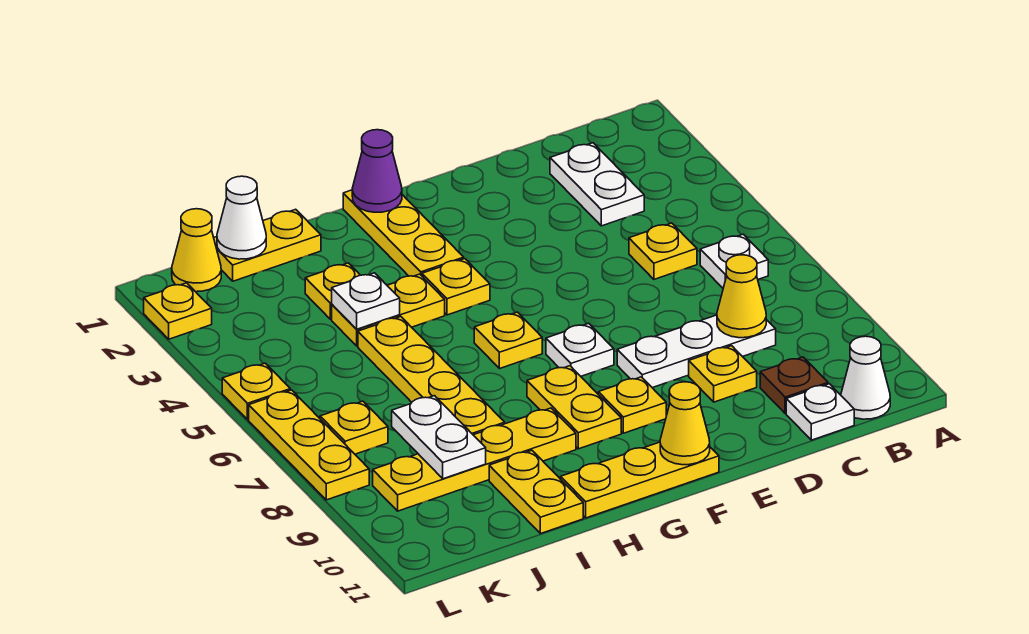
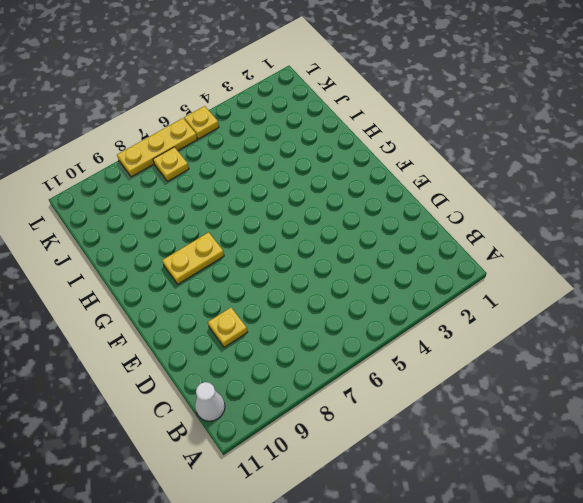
none -> white 1x1 plate [700,234,768,288]
none -> white 1x2 plate [550,143,644,226]
none -> yellow 1x1 plate [629,223,697,279]
none -> white 1x3 plate [617,315,776,388]

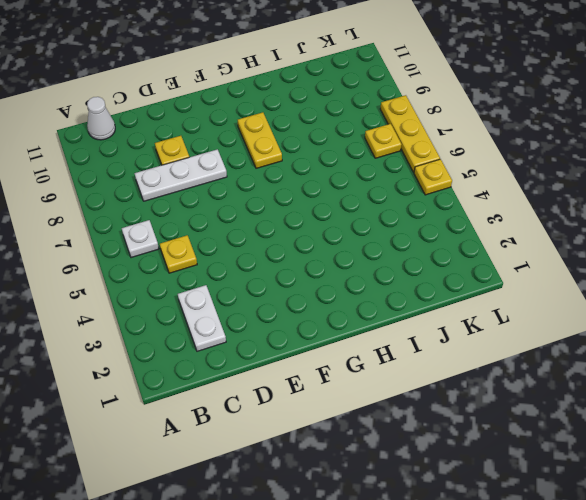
none -> brown 1x1 plate [760,357,828,413]
none -> white 1x1 plate [786,384,854,440]
none -> white 1x1 plate [546,323,614,376]
none -> yellow 1x1 plate [598,377,666,433]

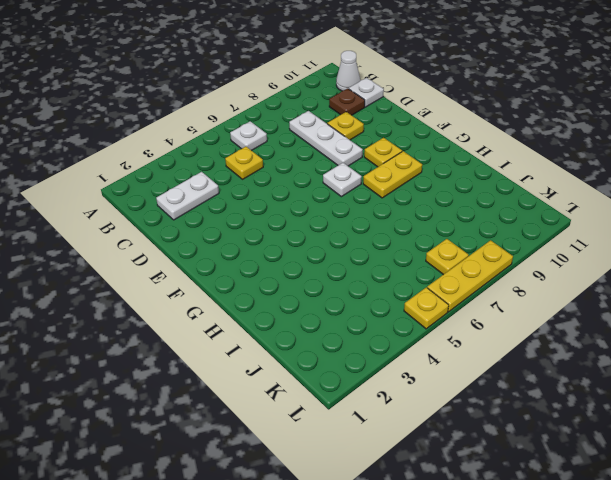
none -> yellow 1x3 plate [561,442,719,518]
none -> yellow 1x3 plate [343,190,464,276]
none -> yellow 1x1 plate [422,259,490,315]
none -> yellow 1x1 plate [474,312,542,369]

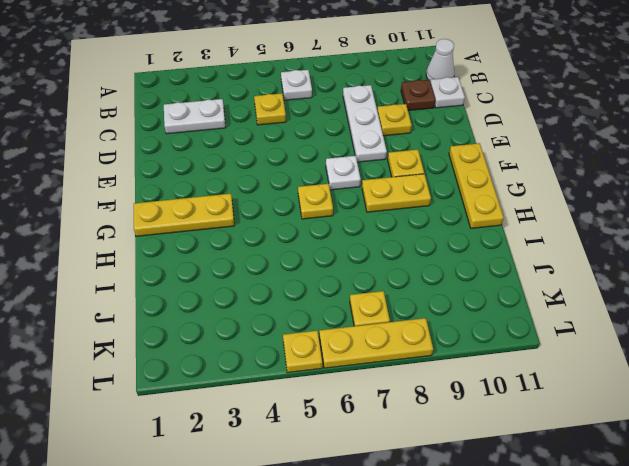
none -> yellow 1x1 plate [422,259,490,315]
none -> yellow 1x2 plate [332,274,445,346]
none -> yellow 1x4 plate [373,408,576,511]
none -> yellow 1x2 plate [214,209,321,281]

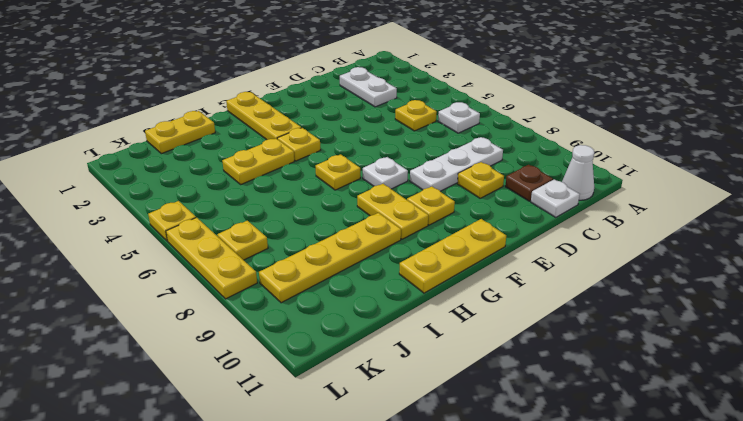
none -> yellow 1x1 plate [305,263,360,319]
none -> yellow 1x4 plate [358,317,505,435]
none -> yellow 1x2 plate [489,451,583,534]
none -> yellow 1x1 cone [172,209,221,292]

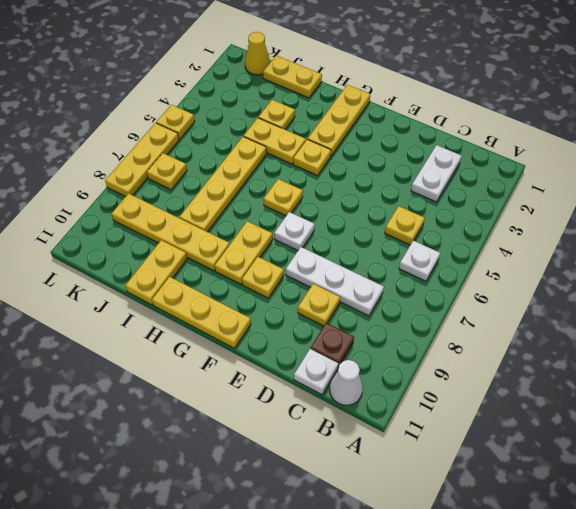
none -> yellow 1x1 plate [144,283,212,339]
none -> yellow 1x1 cone [717,255,766,338]
none -> yellow 1x1 cone [660,382,710,465]
none -> purple 1x1 cone [352,130,402,212]

